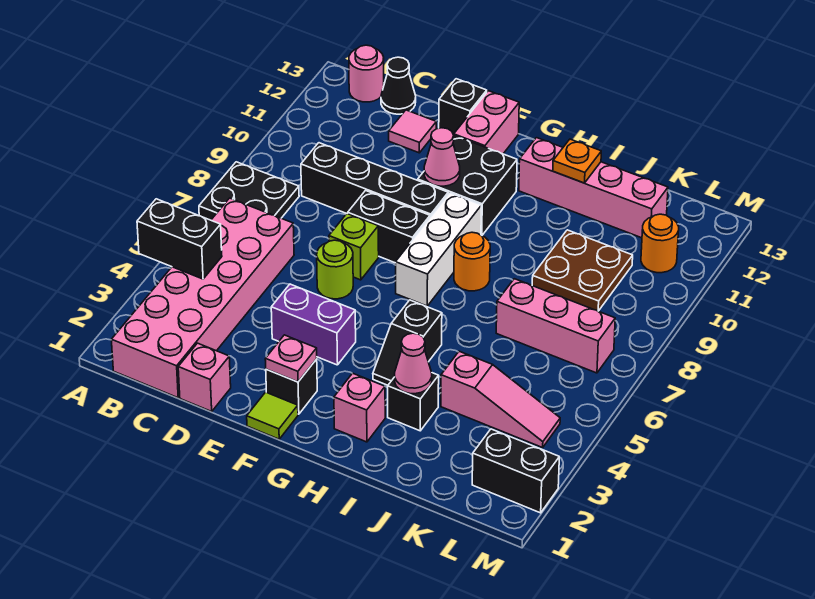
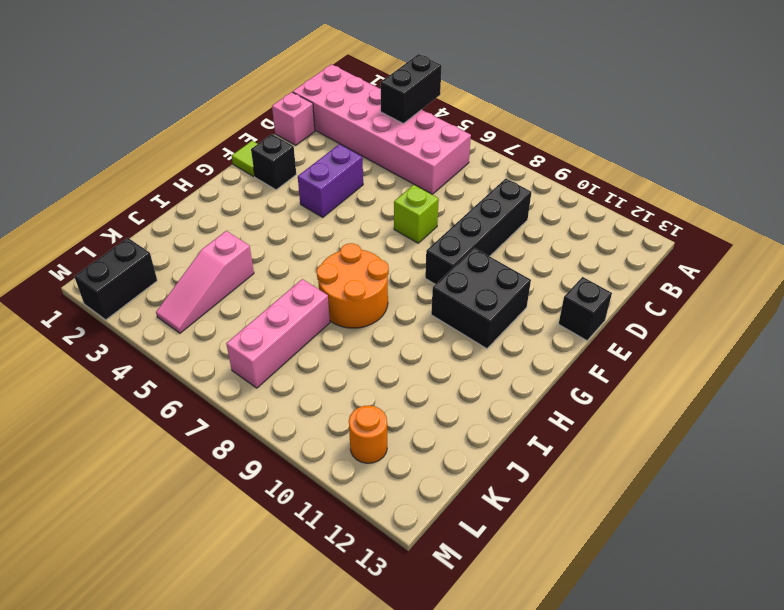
orange 2x2 round brick [317,243,389,328] -> orange 1x1 round brick [454,232,490,291]
none -> black 2x2 plate [199,162,299,220]
none -> pink 1x1 round brick [349,45,384,102]
none -> black 1x1 cone [381,57,416,114]
none -> pink 1x1 tile [389,110,436,153]

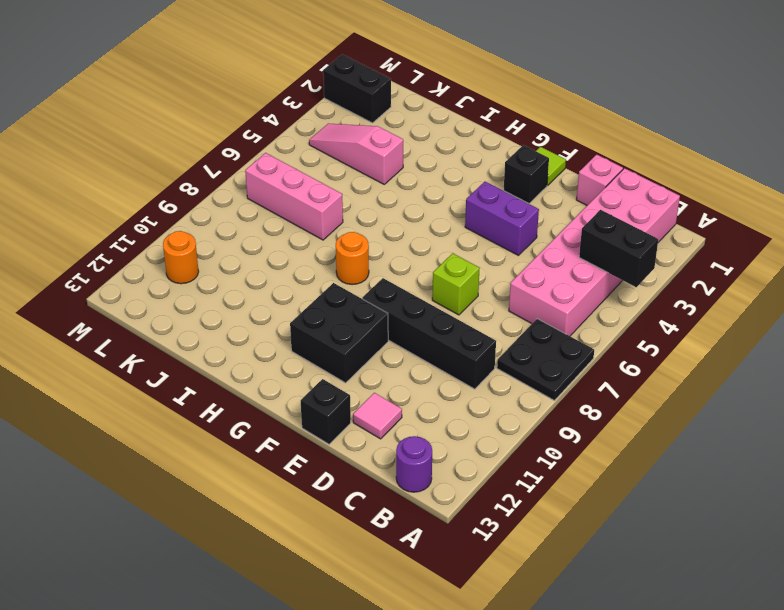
purple 1x1 round brick [396,436,432,492] -> pink 1x1 round brick [349,45,384,102]
none -> black 1x1 cone [381,57,416,114]
none -> lime 1x1 round brick [317,240,353,299]
none -> black 1x2 brick [348,191,430,263]
none -> pink 1x2 brick [454,91,519,154]

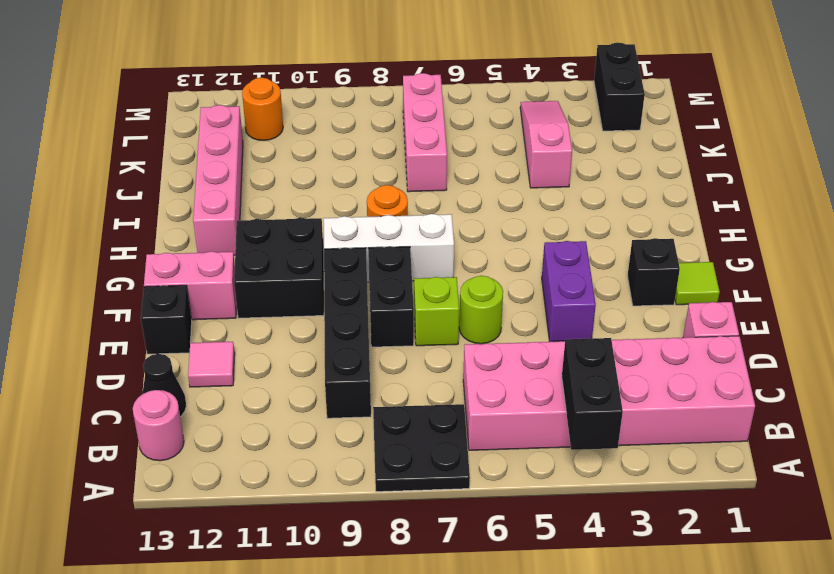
none -> pink 1x1 brick [334,373,385,442]
none -> black 1x2 slope [373,300,442,385]
none -> black 1x1 brick [388,373,439,431]
none -> brown 2x2 plate [532,230,633,311]

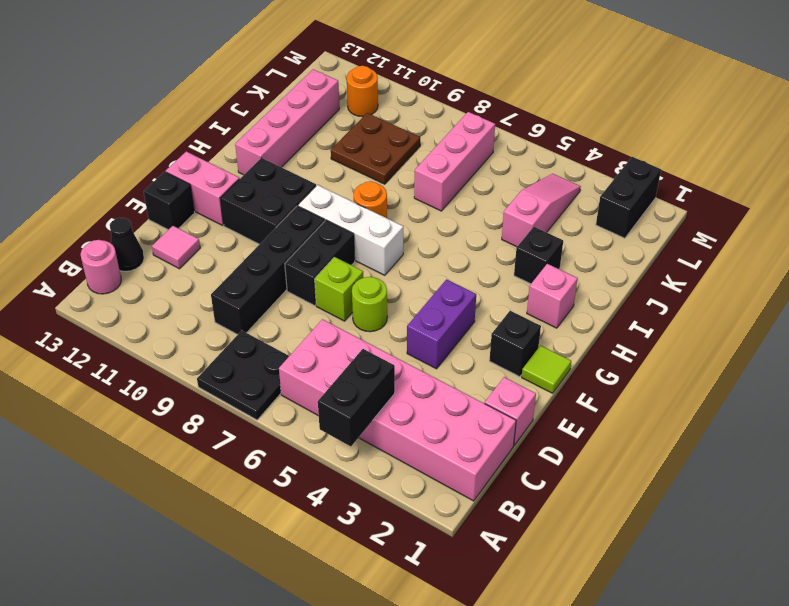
none -> black 1x2 slope [373,300,442,385]
none -> pink 1x1 plate [265,335,317,382]
none -> pink 1x1 cone [424,128,460,186]
none -> pink 1x1 cone [395,333,432,394]

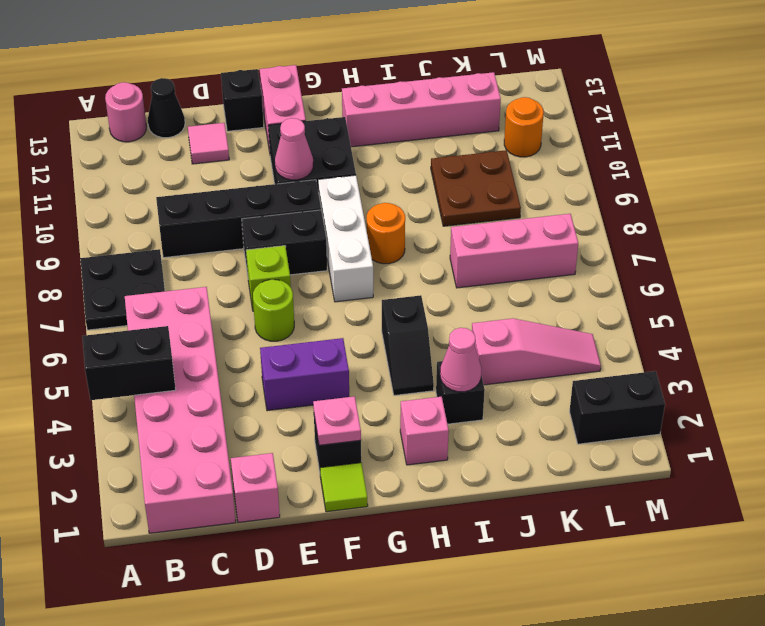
none -> orange 1x1 plate [553,139,601,183]

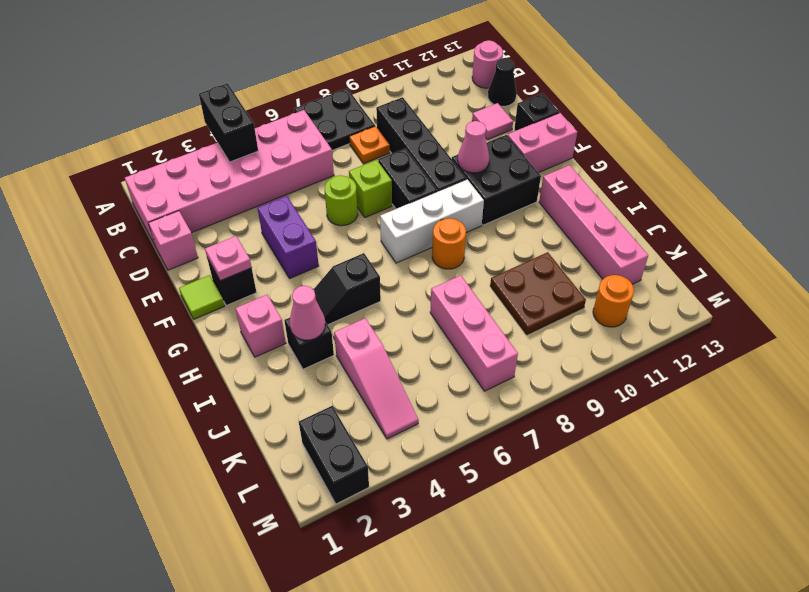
orange 1x1 plate [349,126,390,164] -> orange 1x1 plate moved to [553,139,601,183]

